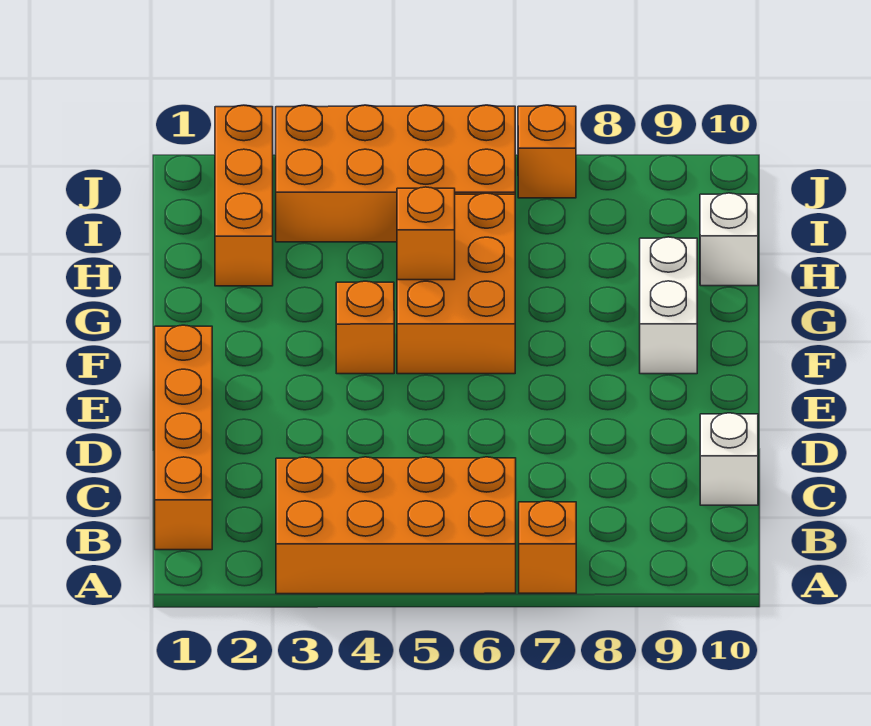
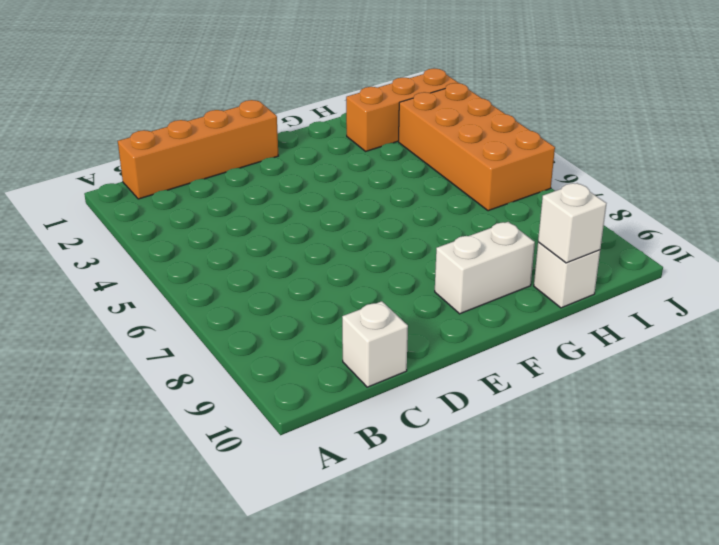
white 1x1 brick [538,183,606,263] -> none
none -> orange 2x4 brick [276,457,516,594]
none -> orange 1x1 brick [519,501,576,593]
none -> orange 1x1 brick [336,281,394,374]

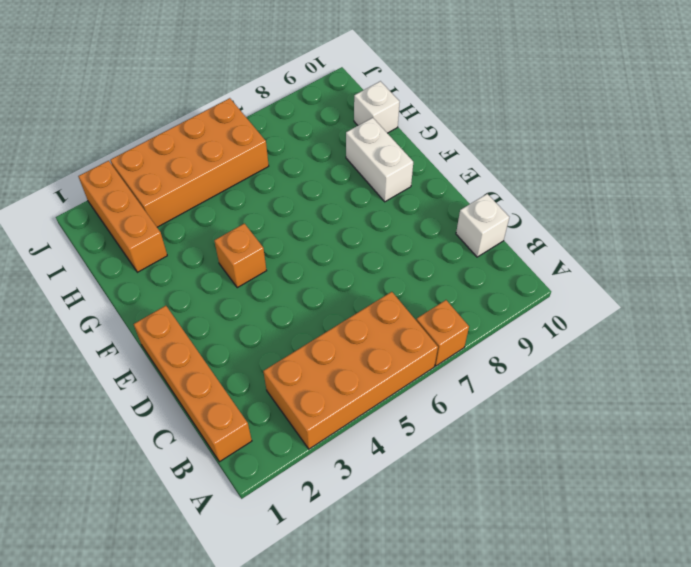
none -> orange 2x3 brick [397,193,515,374]
none -> orange 1x1 brick [518,105,576,198]
none -> orange 1x1 brick [397,187,455,280]

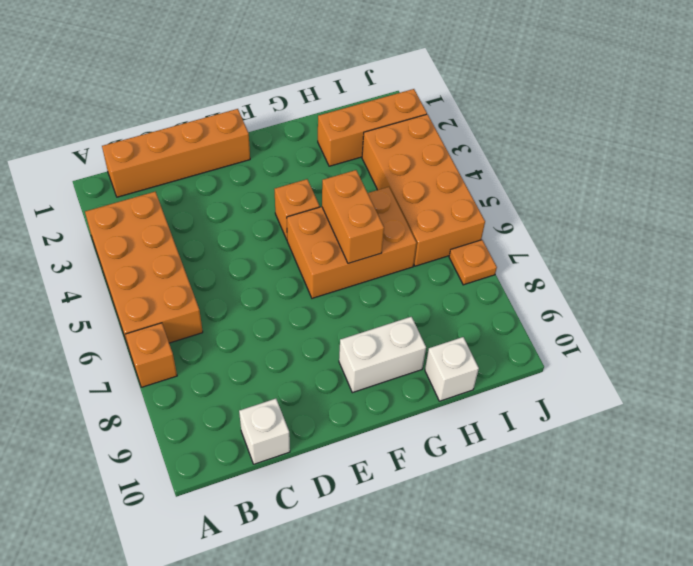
orange 1x2 brick [322,170,384,263] -> orange 1x1 brick [397,187,455,280]
orange 1x1 plate [449,240,497,285] -> orange 1x1 brick [518,105,576,198]

